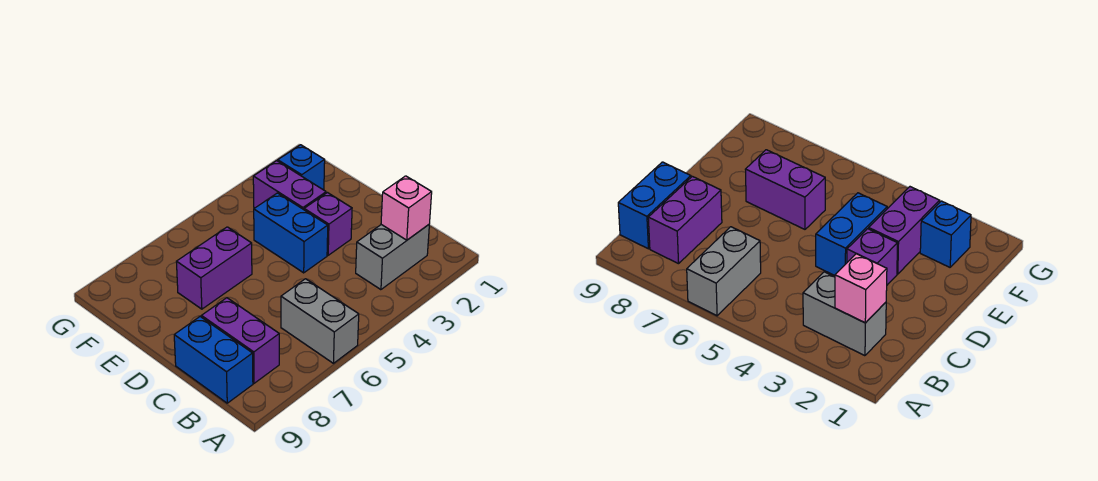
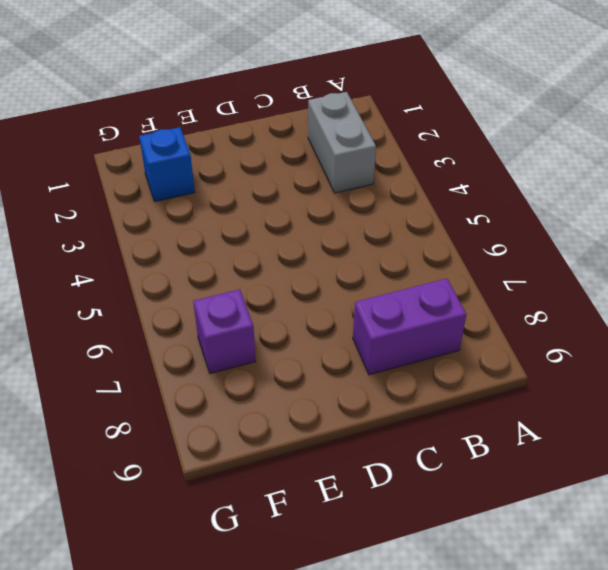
purple 1x1 brick [193,289,256,374] -> purple 1x1 brick moved to [304,193,352,255]
none -> grey 1x2 brick [281,279,359,363]
none -> blue 1x2 brick [174,317,253,403]

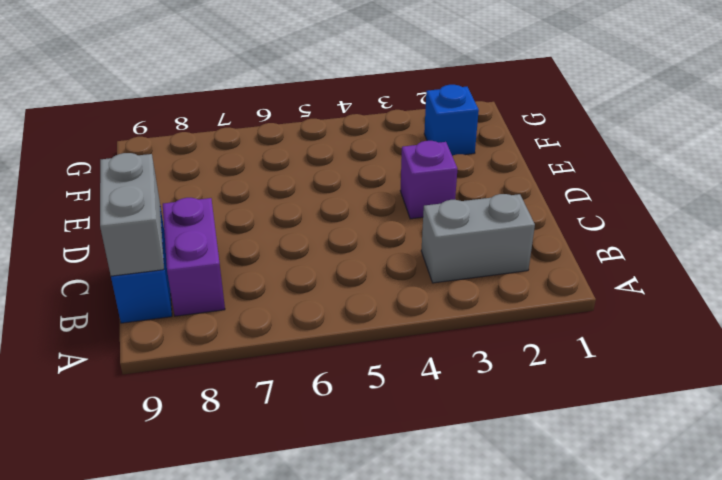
grey 1x2 brick [100,153,164,276] -> grey 1x2 brick moved to [281,279,359,363]
none -> blue 1x2 brick [254,193,328,273]
none -> purple 1x2 brick [253,161,326,210]

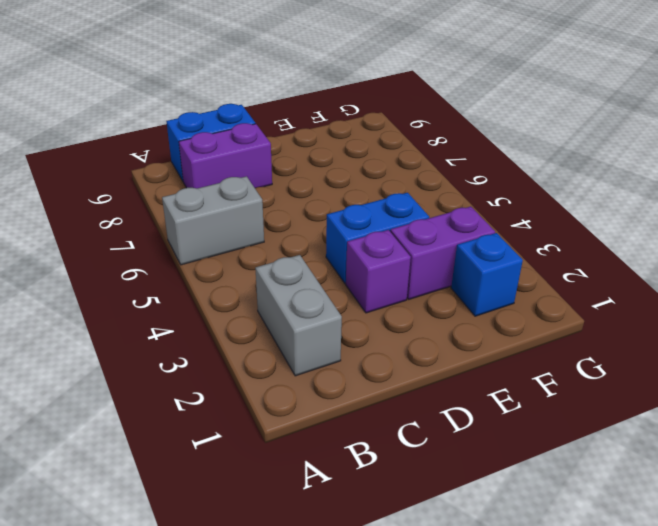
none -> purple 1x2 brick [176,227,252,309]
none -> pink 1x1 brick [381,176,432,240]

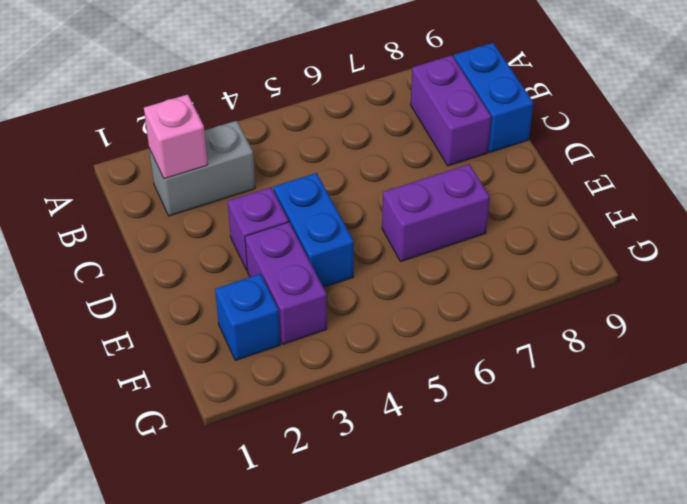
none -> grey 1x2 brick [281,279,359,363]

